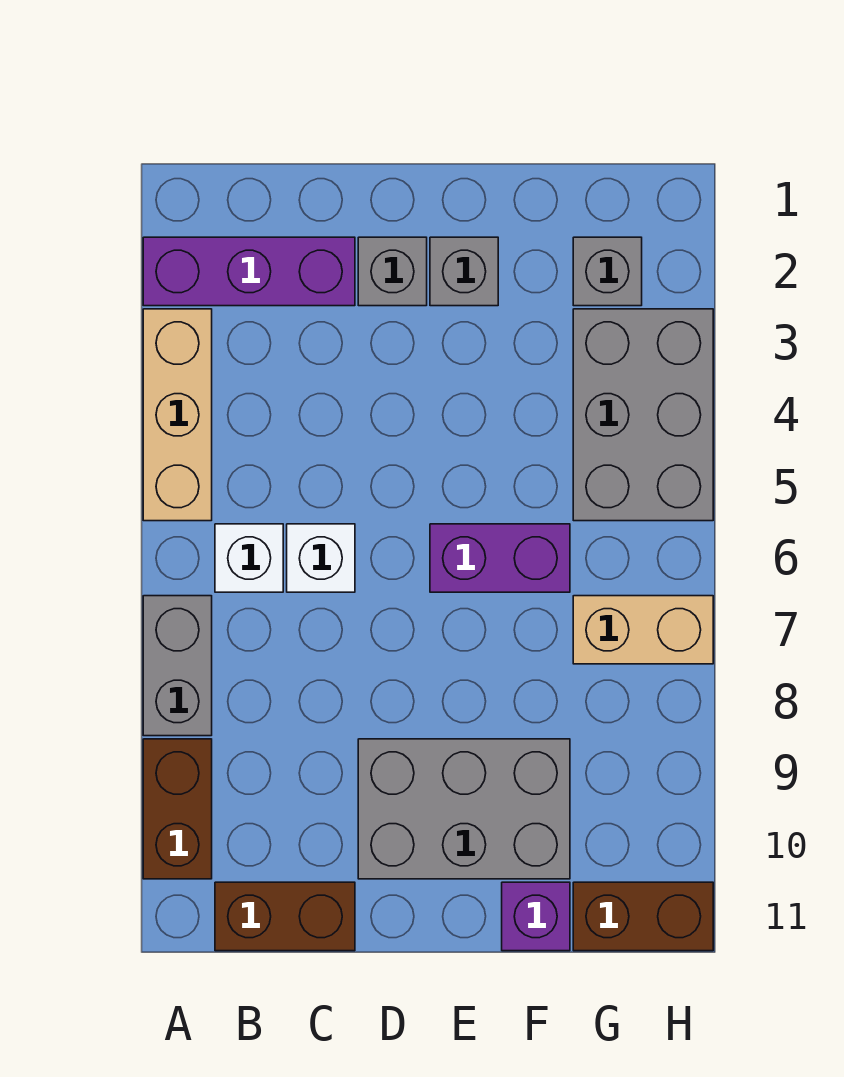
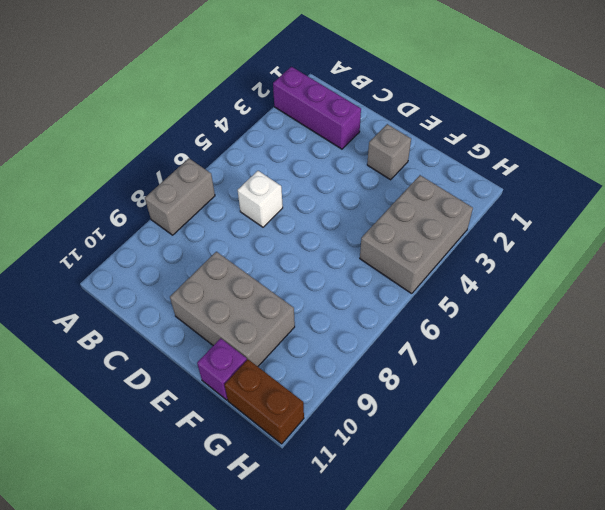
none -> tan 1x3 brick [143,309,212,521]
none -> brown 1x2 brick [143,739,212,879]
none -> white 1x1 brick [215,524,283,592]

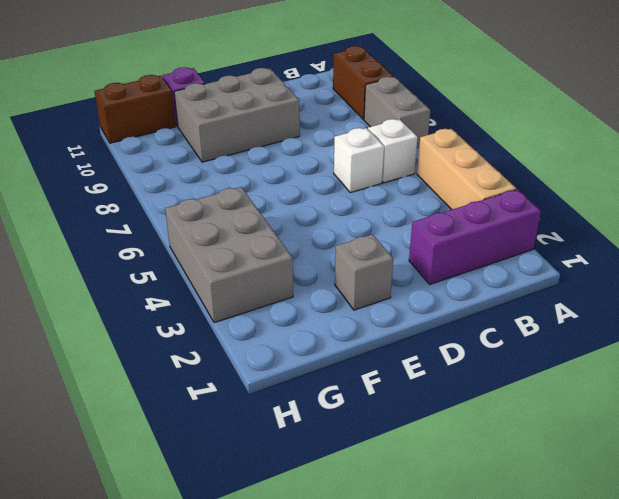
none -> brown 1x2 brick [215,882,355,951]
none -> grey 1x1 brick [358,237,427,306]
none -> purple 1x2 brick [430,524,570,592]

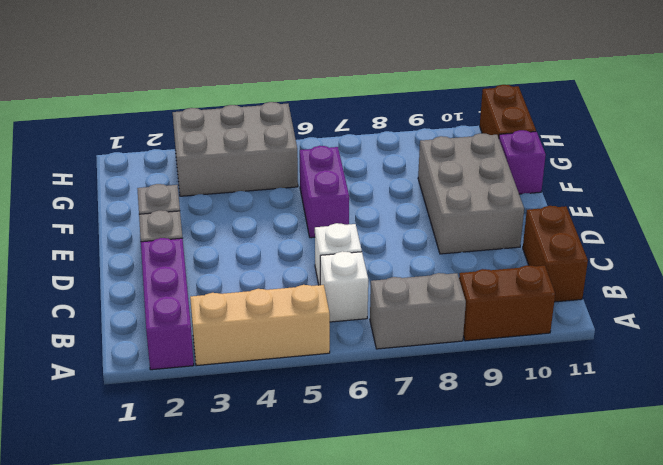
none -> grey 1x1 brick [573,237,642,306]
none -> tan 1x2 brick [573,596,713,664]

